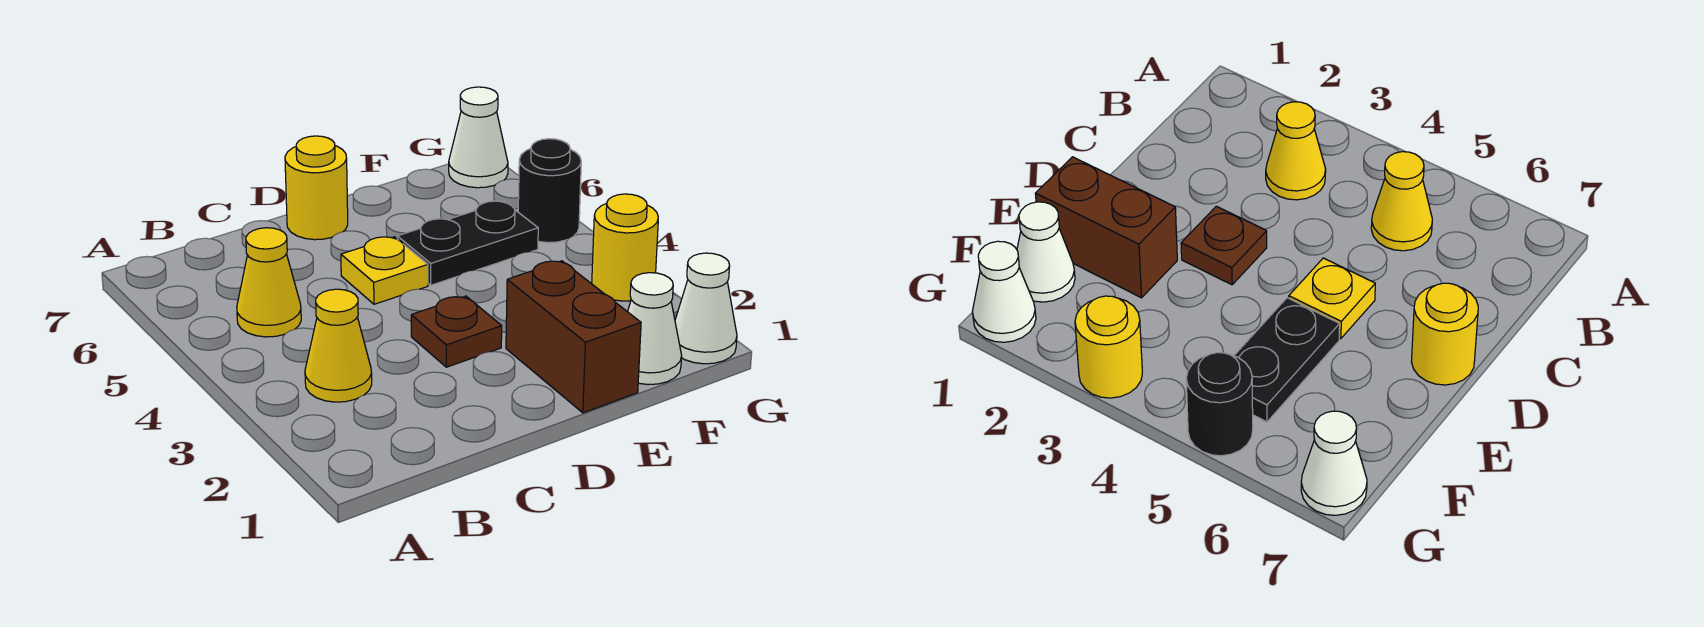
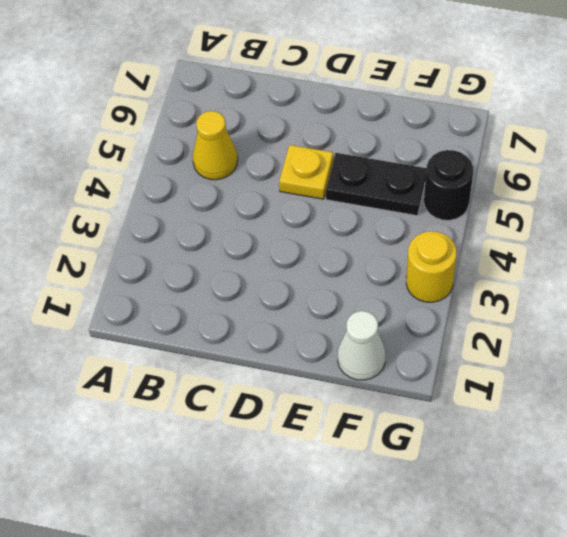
none -> yellow 1x1 cone [305,289,372,402]
none -> brown 1x1 plate [411,296,502,367]
none -> yellow 1x1 round brick [285,136,348,240]

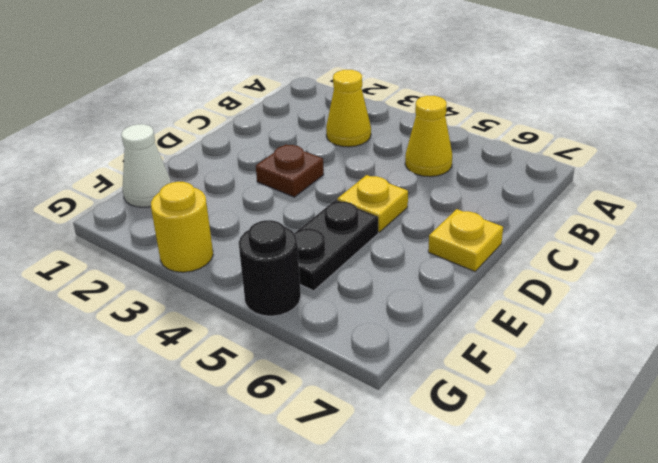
yellow 1x1 plate [428,209,503,271] -> yellow 1x1 round brick [285,136,348,240]
none -> brown 1x2 brick [506,261,641,413]
none -> white 1x1 cone [675,253,737,364]
none -> white 1x1 cone [449,87,508,188]

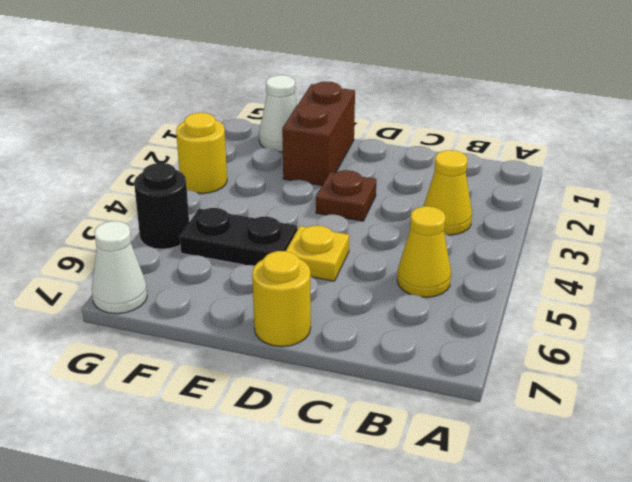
none -> white 1x1 cone [675,253,737,364]

